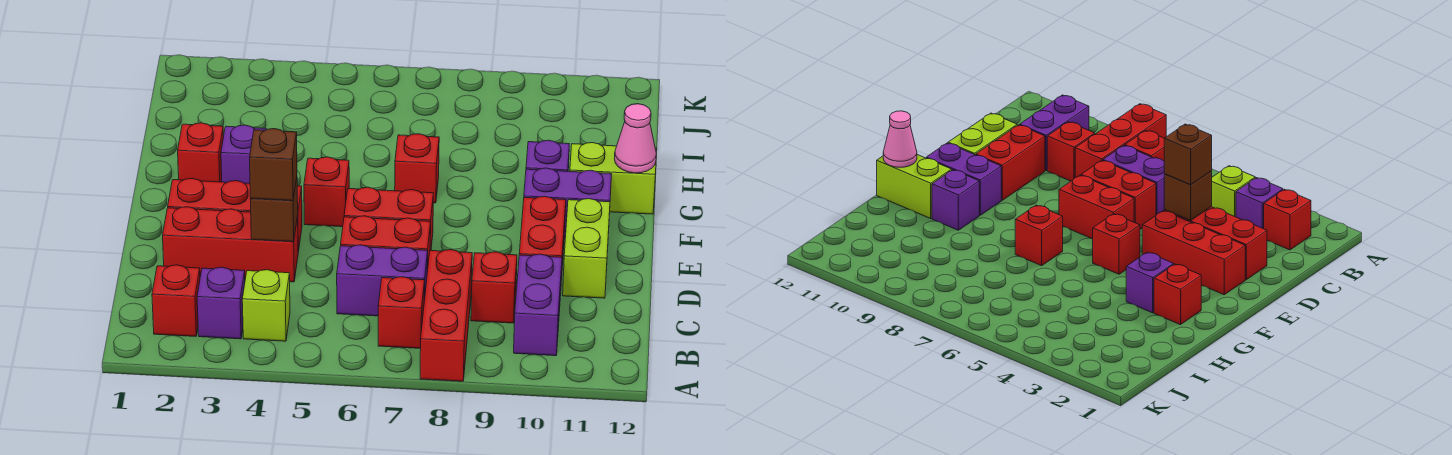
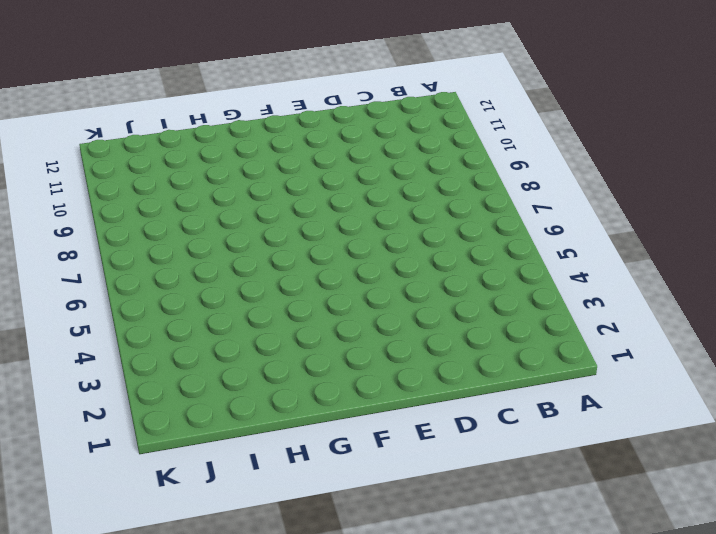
none -> red 1x3 brick [420,250,472,381]
none -> red 1x1 brick [152,265,200,336]
none -> purple 1x1 brick [197,267,245,339]

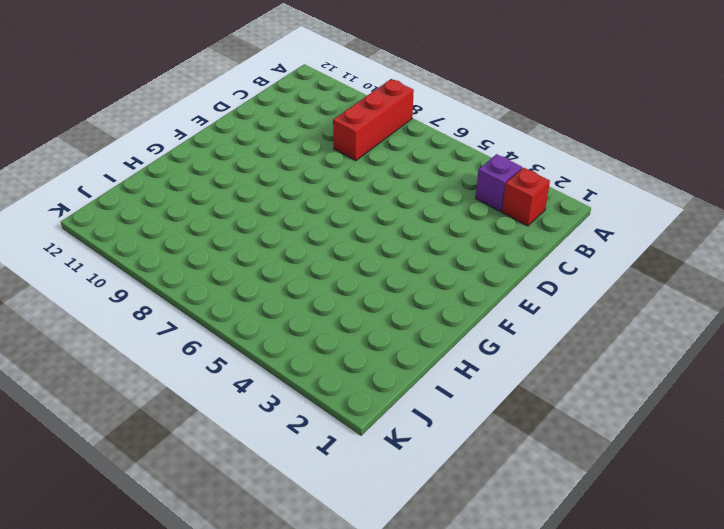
none -> lime 1x1 brick [242,270,290,341]
none -> red 1x1 brick [378,277,425,348]
none -> purple 1x2 brick [514,254,562,356]

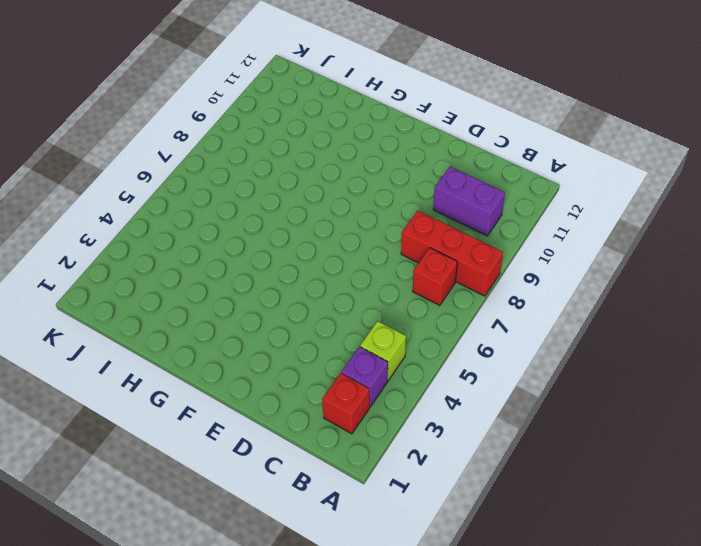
none -> purple 1x2 brick [337,245,428,316]
none -> red 1x1 brick [471,252,517,323]
none -> red 1x3 brick [163,207,298,282]

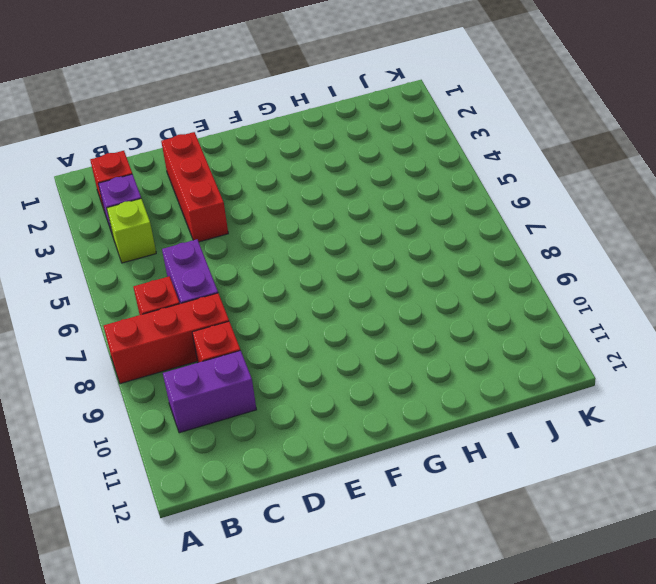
none -> red 1x2 brick [341,216,431,272]
none -> red 1x2 brick [519,196,566,281]
none -> lime 1x2 brick [563,199,610,298]

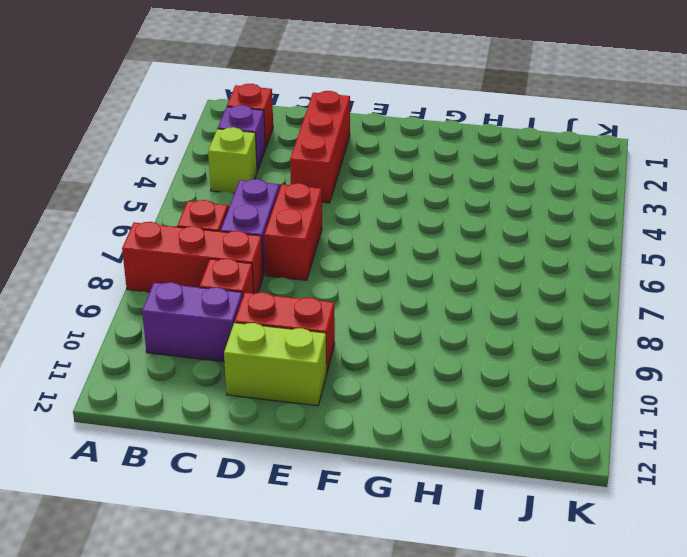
none -> red 1x3 brick [168,178,302,252]
none -> red 1x2 brick [344,187,433,251]
none -> red 1x1 brick [304,157,349,227]

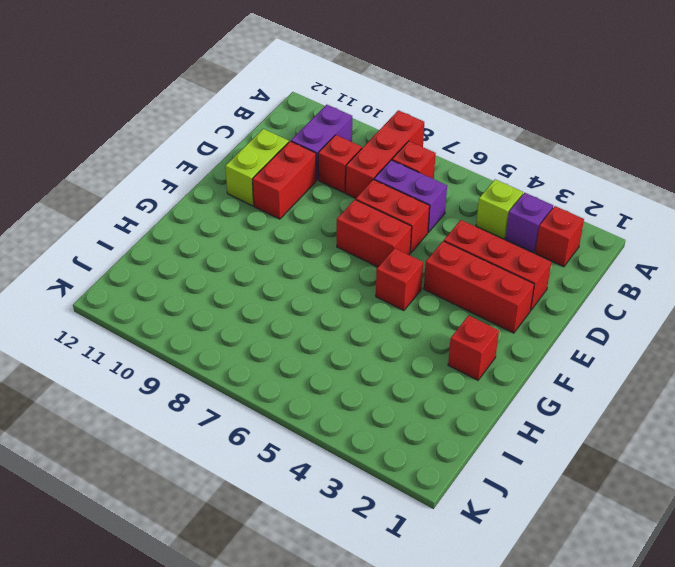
none -> purple 1x2 brick [524,168,612,238]
none -> purple 1x1 brick [221,125,266,183]
none -> red 1x1 brick [395,134,439,203]

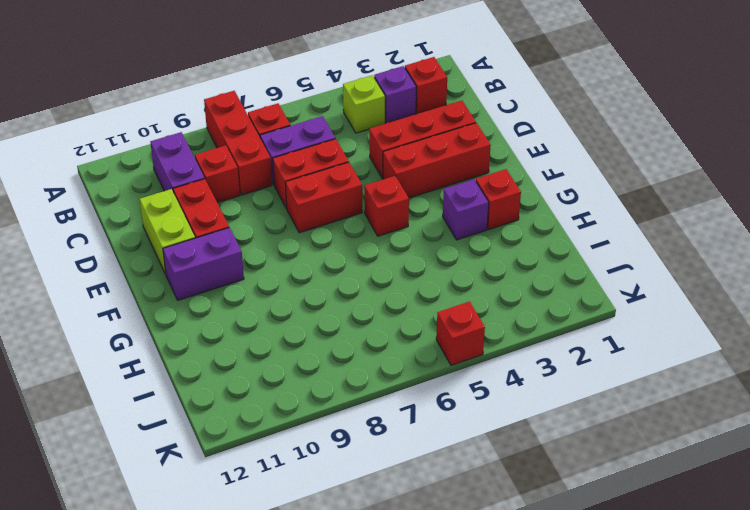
red 1x1 brick [436,302,485,365] -> red 1x1 brick moved to [395,134,439,203]
none -> purple 1x1 brick [526,140,569,171]
none -> lime 1x2 brick [570,143,657,214]
none -> brown 1x1 brick [250,178,298,242]

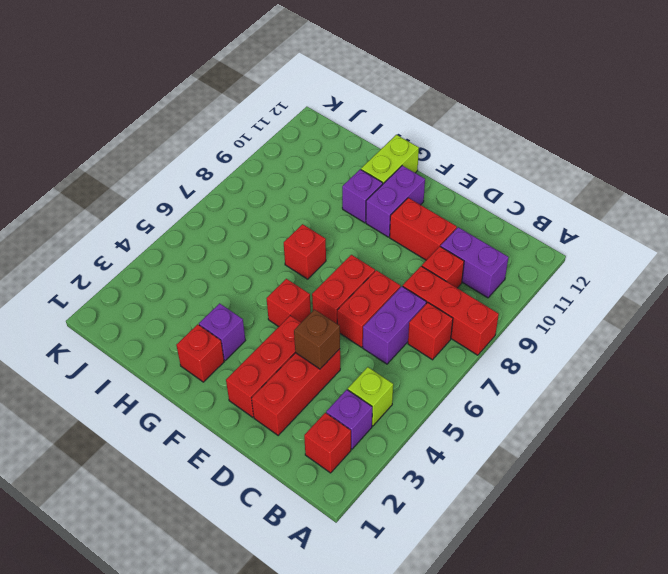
none -> lime 1x2 brick [563,199,610,298]
none -> pink 1x1 cone [614,104,656,173]
none -> brown 1x1 brick [250,129,297,201]

